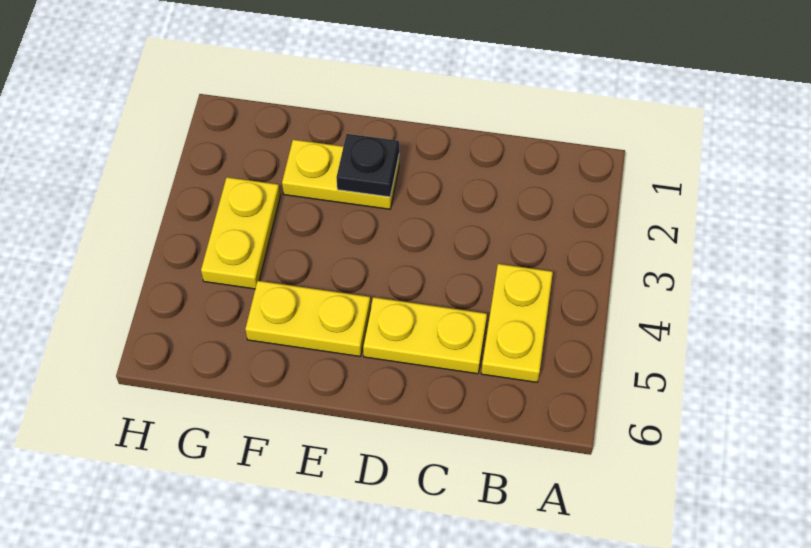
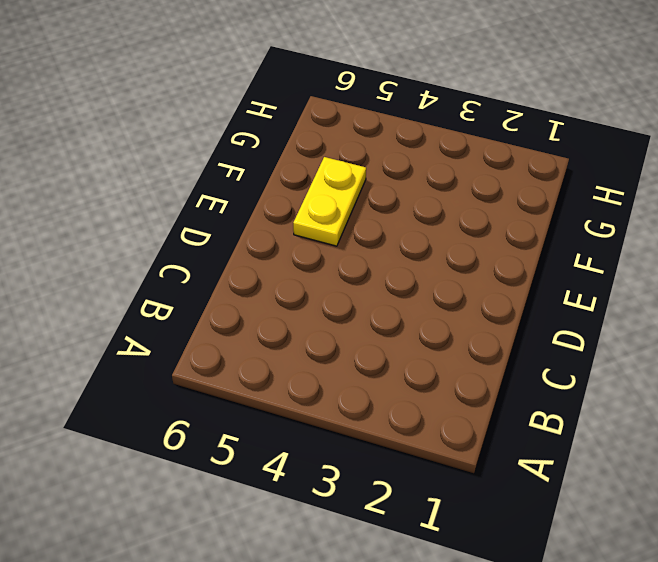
none -> yellow 1x2 plate [481,264,553,382]
none -> yellow 1x2 plate [363,297,487,374]

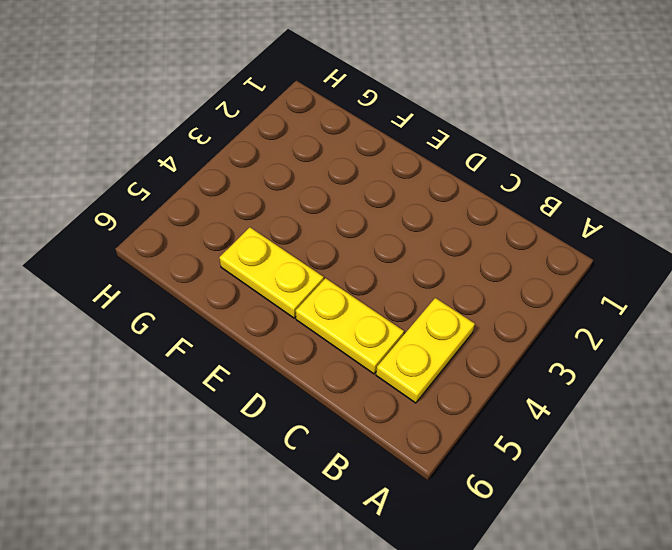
none -> yellow 1x2 plate [282,140,399,209]
none -> yellow 1x2 plate [201,177,280,289]

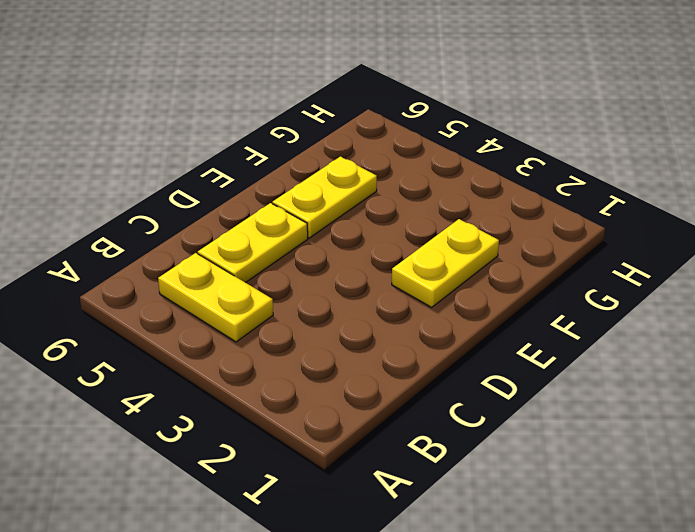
none -> yellow 1x2 plate [201,177,280,289]
none -> black 1x1 plate [336,134,399,197]

